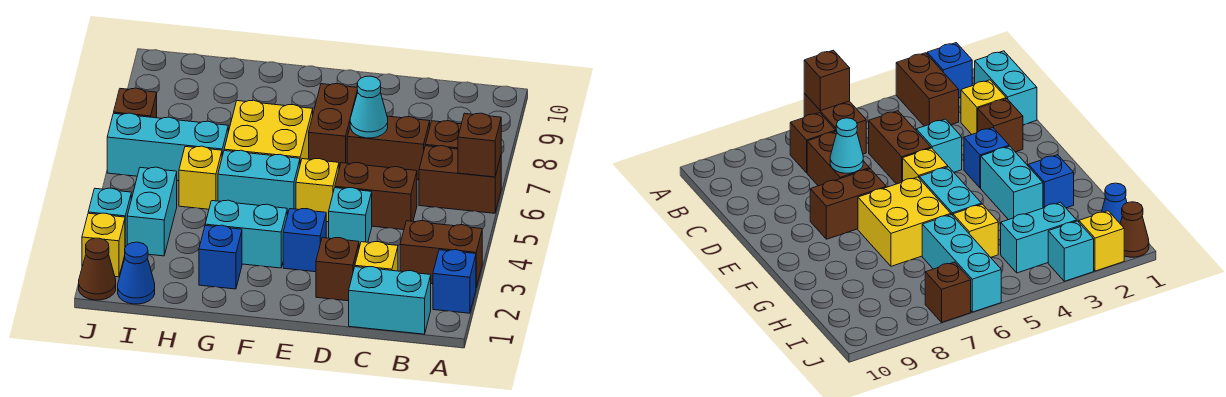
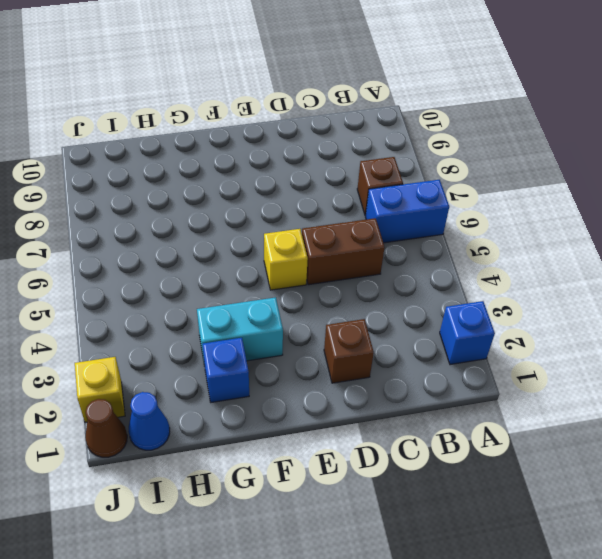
blue 1x2 brick [366,180,449,243] -> brown 1x2 brick [419,146,501,213]
none -> brown 1x2 brick [400,221,482,287]
none -> cyan 1x2 brick [349,267,431,334]
none -> yellow 1x1 brick [355,242,398,271]

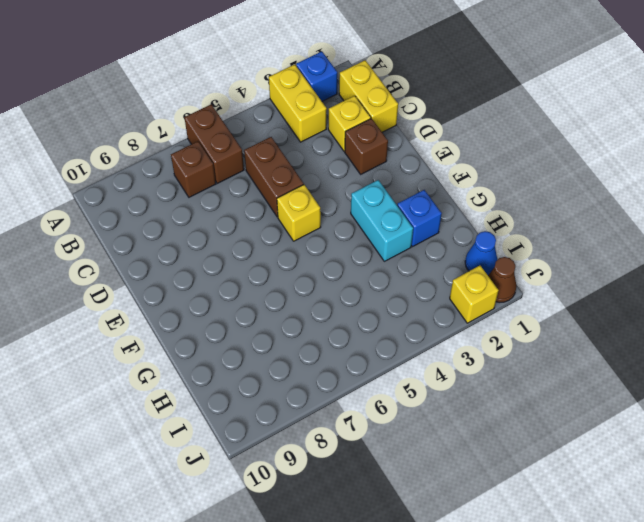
yellow 1x2 brick [269,64,327,142] -> brown 1x2 brick [400,221,482,287]
yellow 1x2 brick [339,60,398,132] -> cyan 1x2 brick [349,267,431,334]
none -> brown 1x2 brick [347,116,430,180]
none -> cyan 1x1 brick [329,188,372,247]
none -> blue 1x1 brick [283,209,326,272]

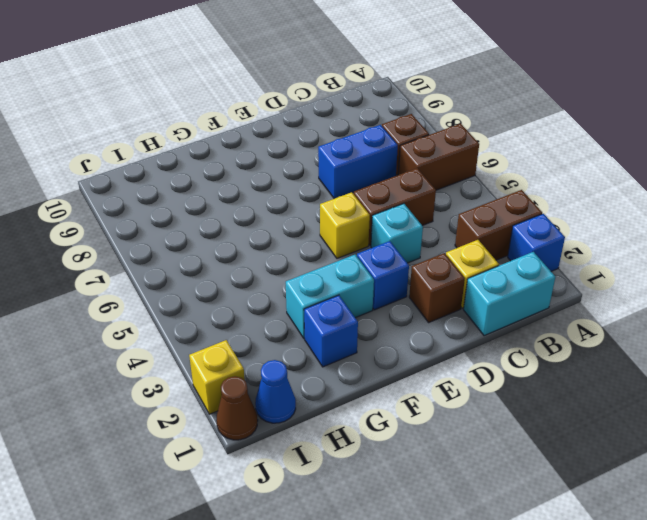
blue 1x2 brick [318,125,398,199] -> brown 1x2 brick [347,116,430,180]
none -> brown 1x2 brick [309,84,358,168]
none -> cyan 1x2 brick [218,150,300,215]
none -> yellow 2x2 brick [224,100,313,164]

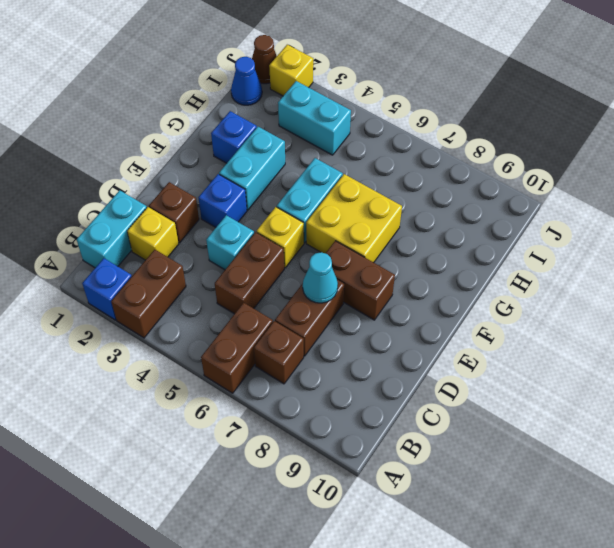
none -> yellow 1x1 brick [179,146,222,209]
none -> cyan 1x3 brick [107,113,228,181]
none -> cyan 1x1 brick [88,188,131,247]

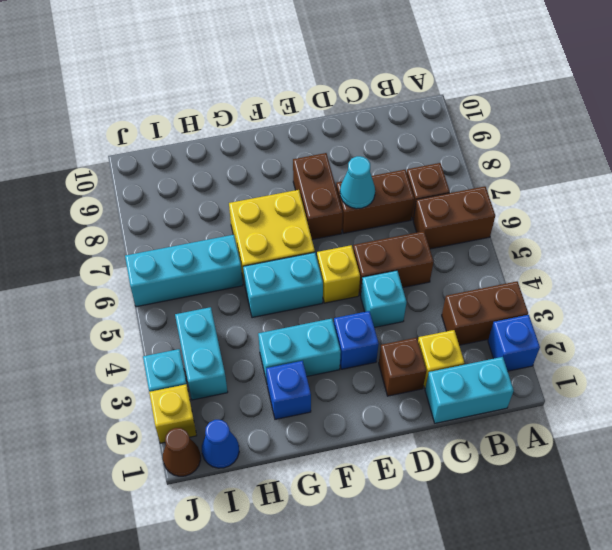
none -> yellow 1x1 brick [179,146,222,209]
none -> brown 1x1 brick [114,88,157,118]
none -> brown 1x1 brick [458,113,501,177]

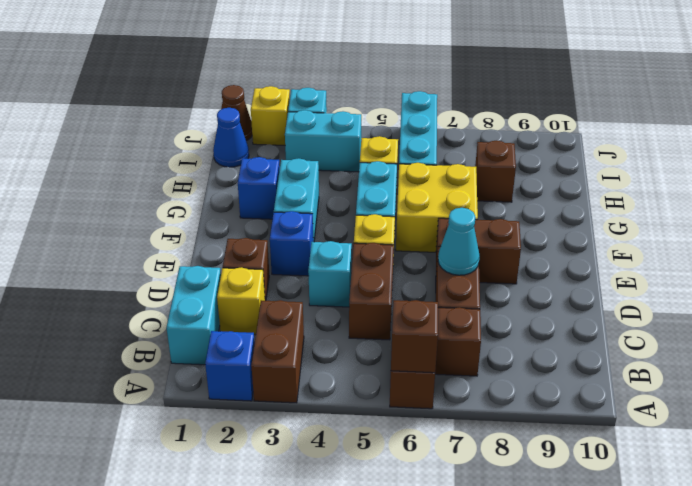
brown 1x1 brick [475,141,516,202] -> brown 1x1 brick moved to [114,88,157,118]

